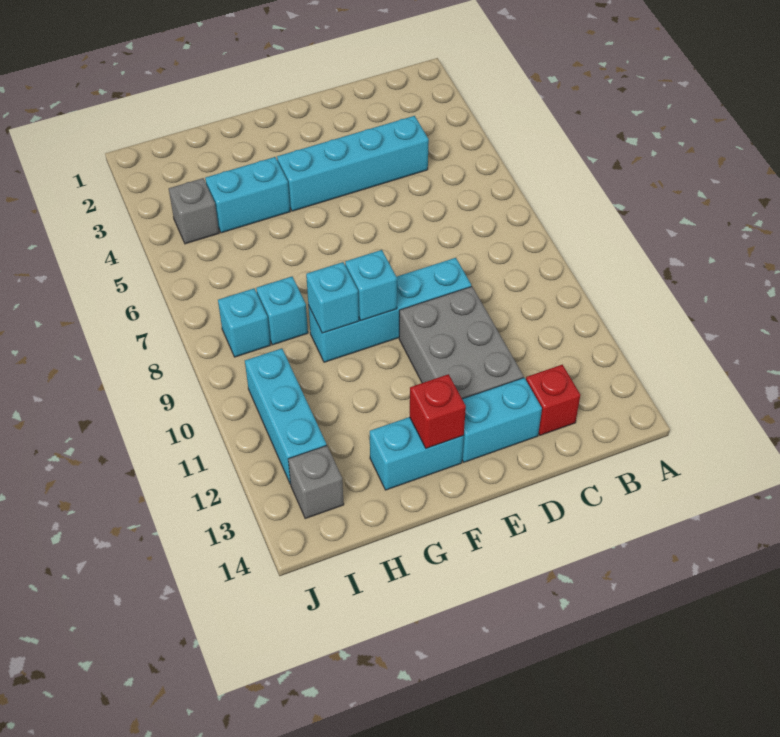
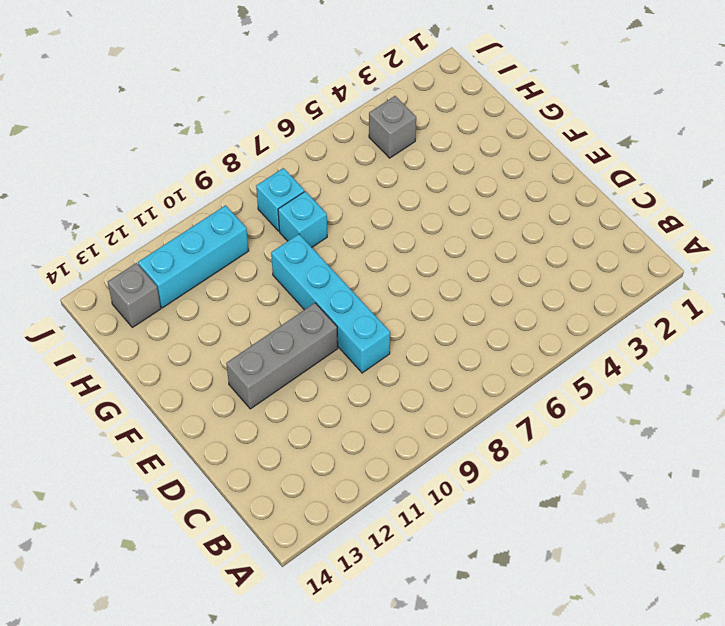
grey 1x3 brick [226,303,338,409] -> grey 2x3 brick [399,286,524,399]
none -> cyan 1x4 brick [277,116,429,211]
none -> red 1x1 brick [526,365,580,435]
none -> cyan 1x2 brick [462,378,542,462]

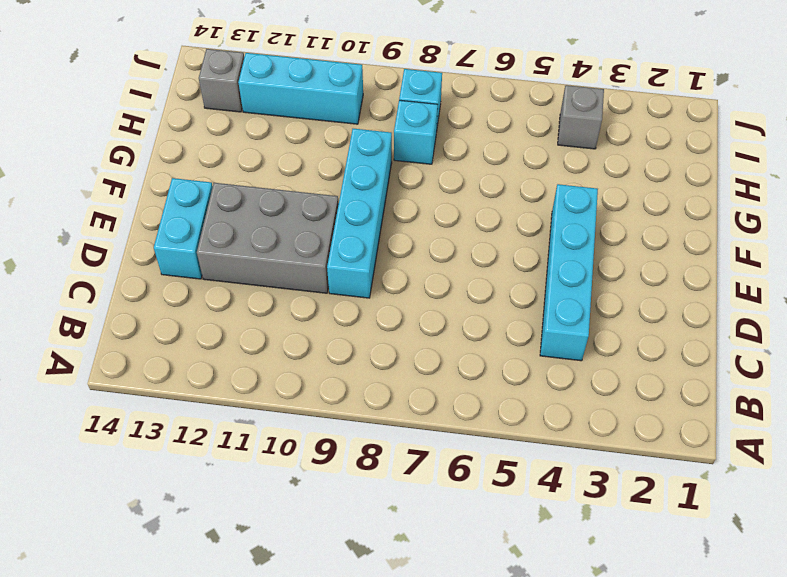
none -> red 1x1 brick [526,365,580,435]
none -> cyan 1x2 brick [370,417,464,490]
none -> cyan 1x2 brick [205,157,290,233]

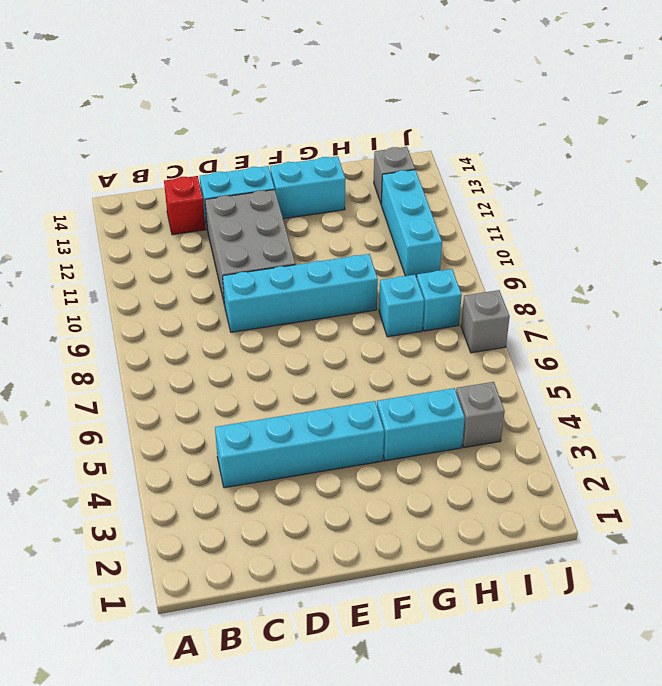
grey 1x1 brick [461,290,510,353] -> none
none -> cyan 1x1 brick [345,250,397,321]
none -> red 1x1 brick [410,374,466,448]
none -> cyan 1x1 brick [306,262,359,333]

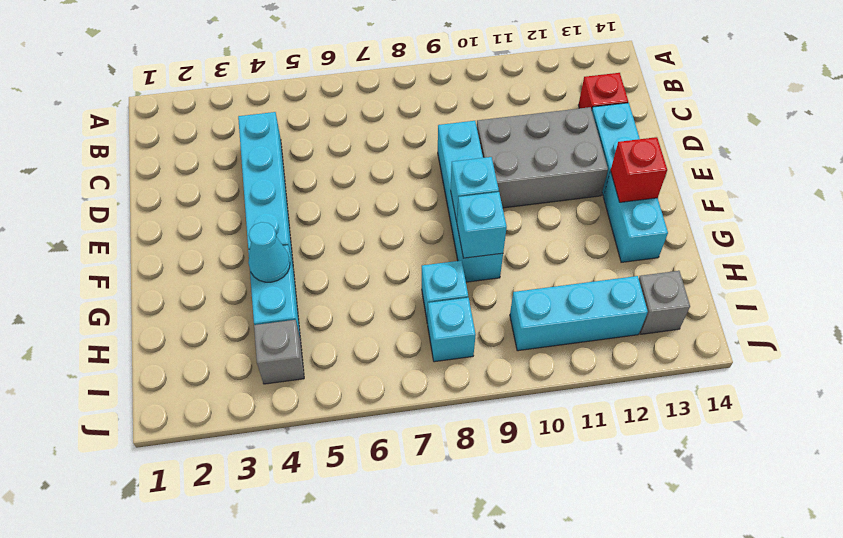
cyan 1x1 cone [248,222,290,282] -> none

